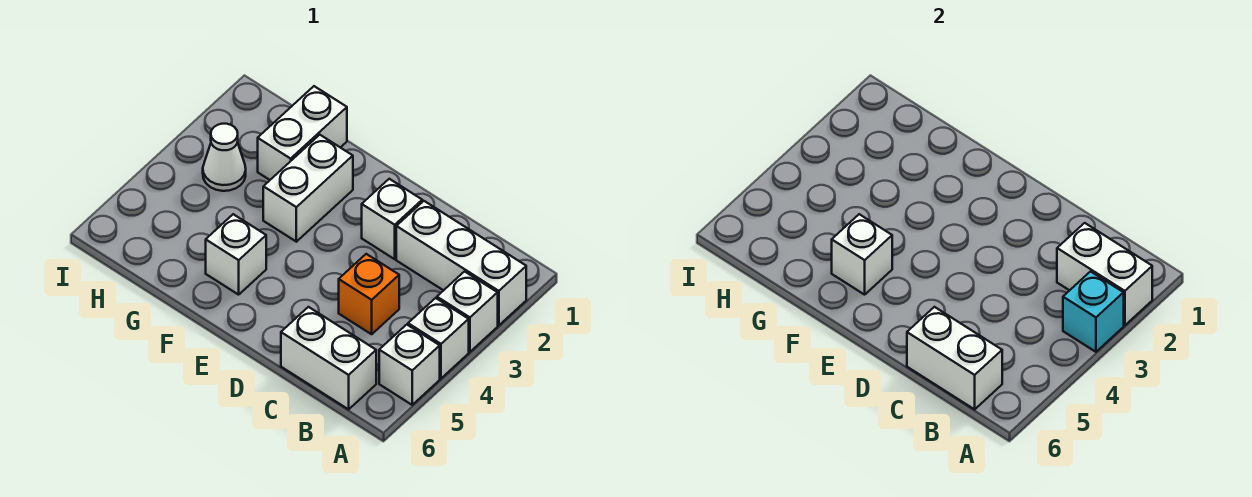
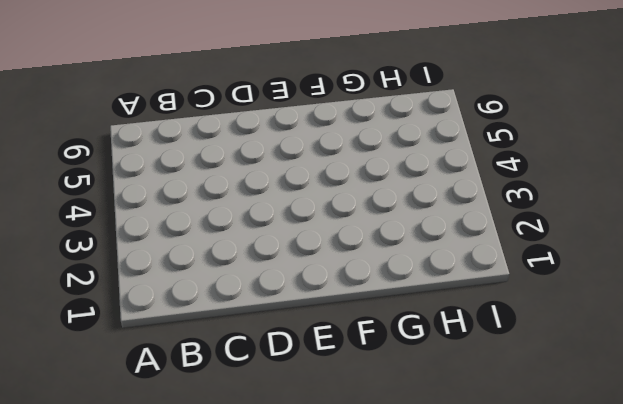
none -> white 1x3 brick [396,201,526,325]
none -> white 1x1 brick [437,272,498,352]
none -> white 1x1 brick [408,298,469,378]

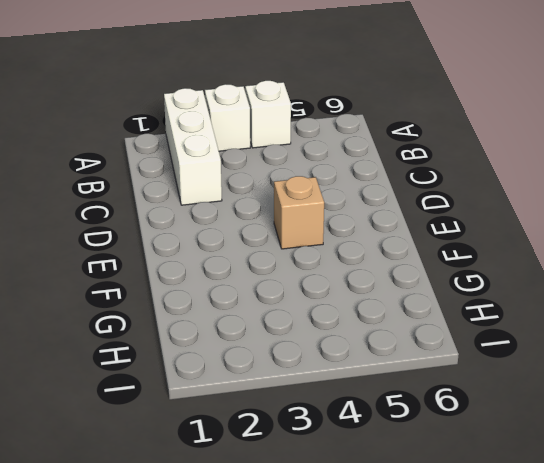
tan 1x1 brick [274,176,324,249] -> none
none -> white 1x1 brick [379,325,440,405]
none -> white 1x2 brick [281,307,376,409]
none -> orange 1x1 brick [339,254,399,334]

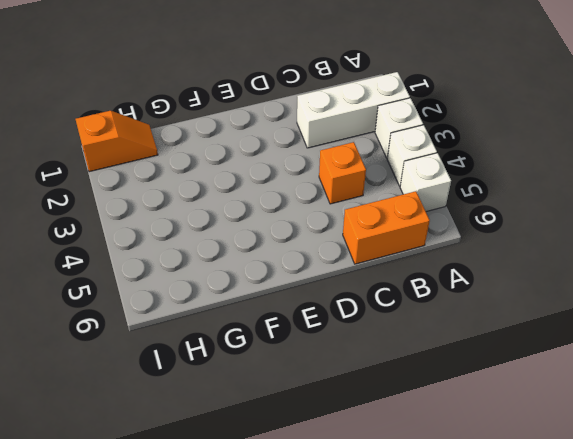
orange 1x2 brick [343,191,430,264] -> white 1x2 brick [281,307,376,409]
orange 1x2 slope [76,111,158,172] -> none
none -> white 1x1 brick [362,179,422,259]
none -> white 1x2 brick [263,135,353,242]
none -> white 1x1 brick [206,214,266,295]

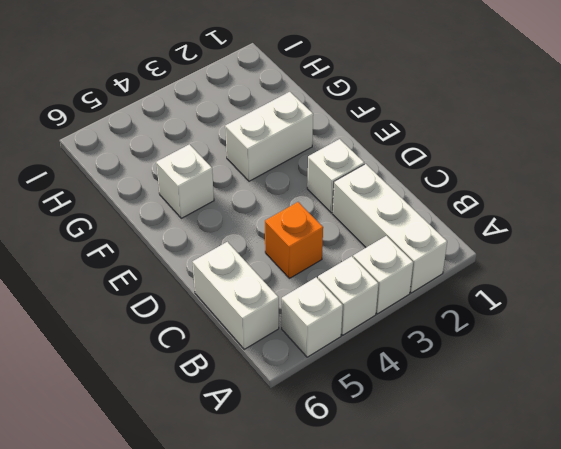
none -> white 1x2 brick [258,86,347,180]
none -> white 1x1 cone [203,124,246,191]
none -> white 1x2 brick [1057,223,1152,325]

